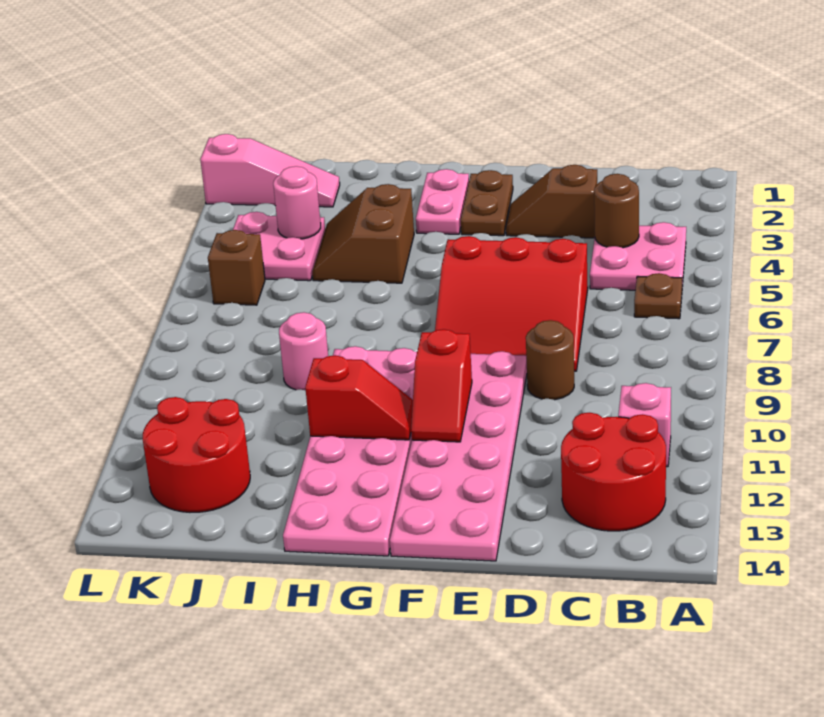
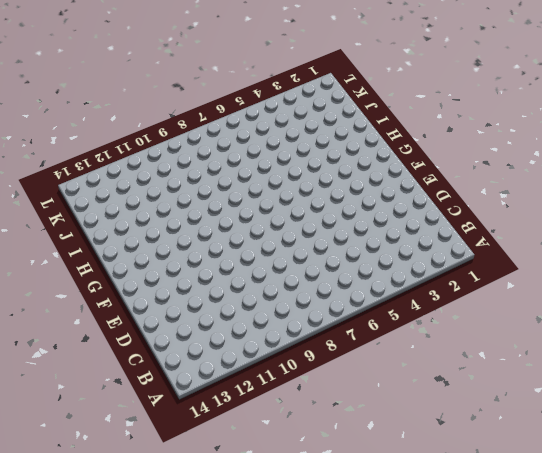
none -> pink 2x2 plate [590,222,686,290]
none -> brown 1x1 plate [634,273,682,319]
none -> pink 1x1 brick [618,383,671,467]

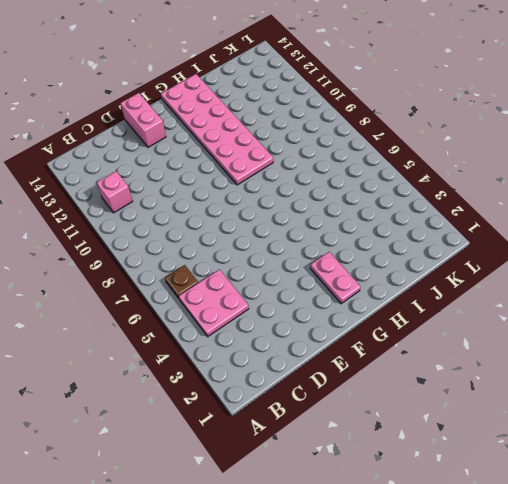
pink 1x2 brick [121,93,166,147] -> pink 2x6 plate [390,351,527,561]
none -> red 2x2 round brick [561,413,666,531]
none -> brown 1x2 slope [506,165,597,238]
none -> red 3x3 slope [435,236,588,371]

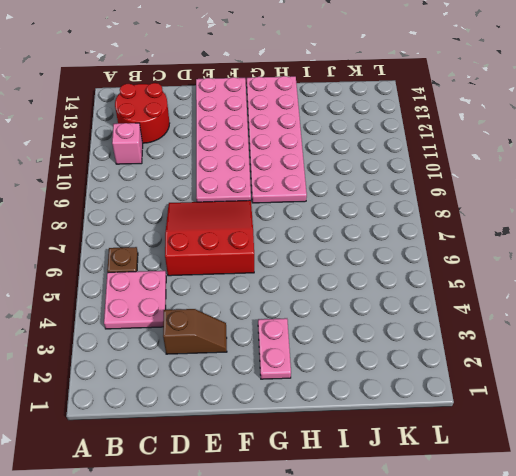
none -> brown 1x1 round brick [526,320,574,400]
none -> brown 1x2 plate [461,170,513,236]
none -> brown 2x2 slope [312,184,414,283]

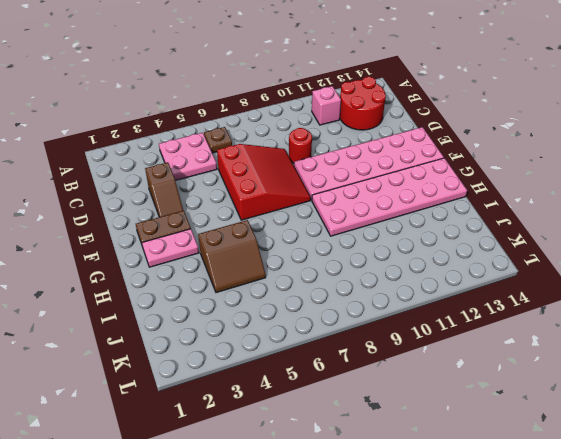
red 1x1 round brick [289,128,312,163] -> brown 1x1 round brick [526,320,574,400]
none -> pink 1x1 round brick [279,312,328,391]
none -> pink 1x3 slope [200,134,340,207]
none -> pink 2x2 plate [233,212,325,281]

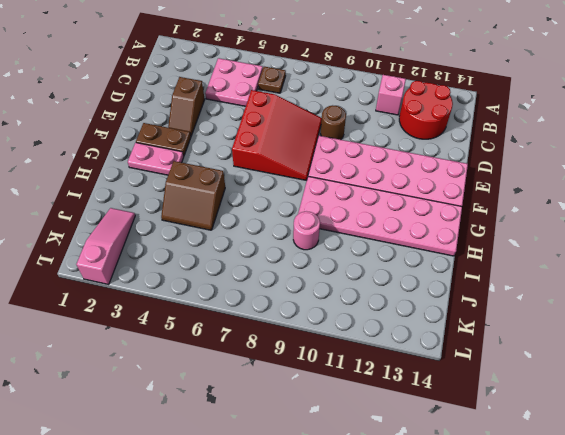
none -> pink 2x2 plate [233,212,325,281]
none -> red 2x2 round brick [143,397,250,512]
none -> brown 1x1 brick [208,230,265,305]

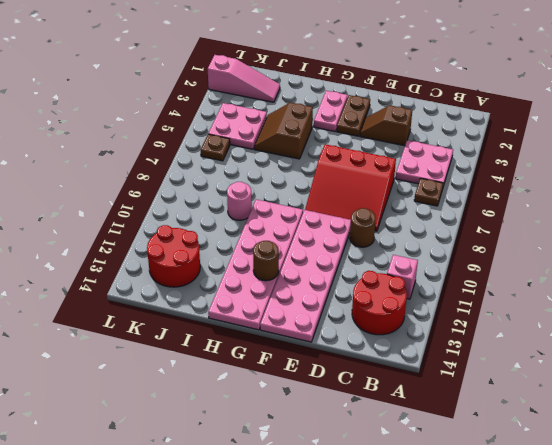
brown 1x1 round brick [253,241,279,281] -> brown 1x1 round brick moved to [594,174,639,248]
brown 1x1 plate [201,134,230,161] -> brown 1x1 brick [208,230,265,305]
none -> red 1x2 slope [411,329,472,442]
none -> red 1x2 slope [305,355,413,440]
none -> pink 1x1 round brick [273,166,321,239]

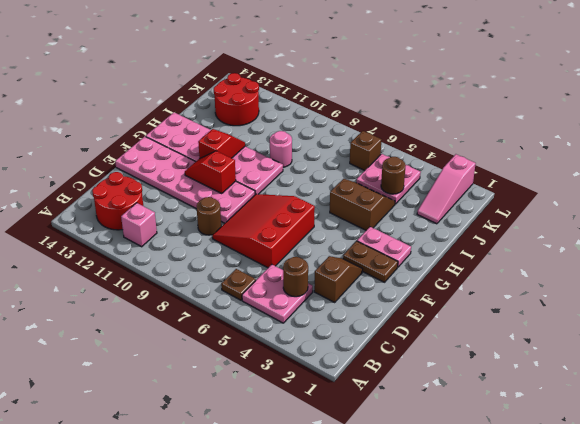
red 1x2 slope [198,129,245,159] -> red 1x2 slope turned to [305,355,413,440]
brown 1x1 round brick [381,157,406,194] -> pink 1x1 round brick [273,166,321,239]

